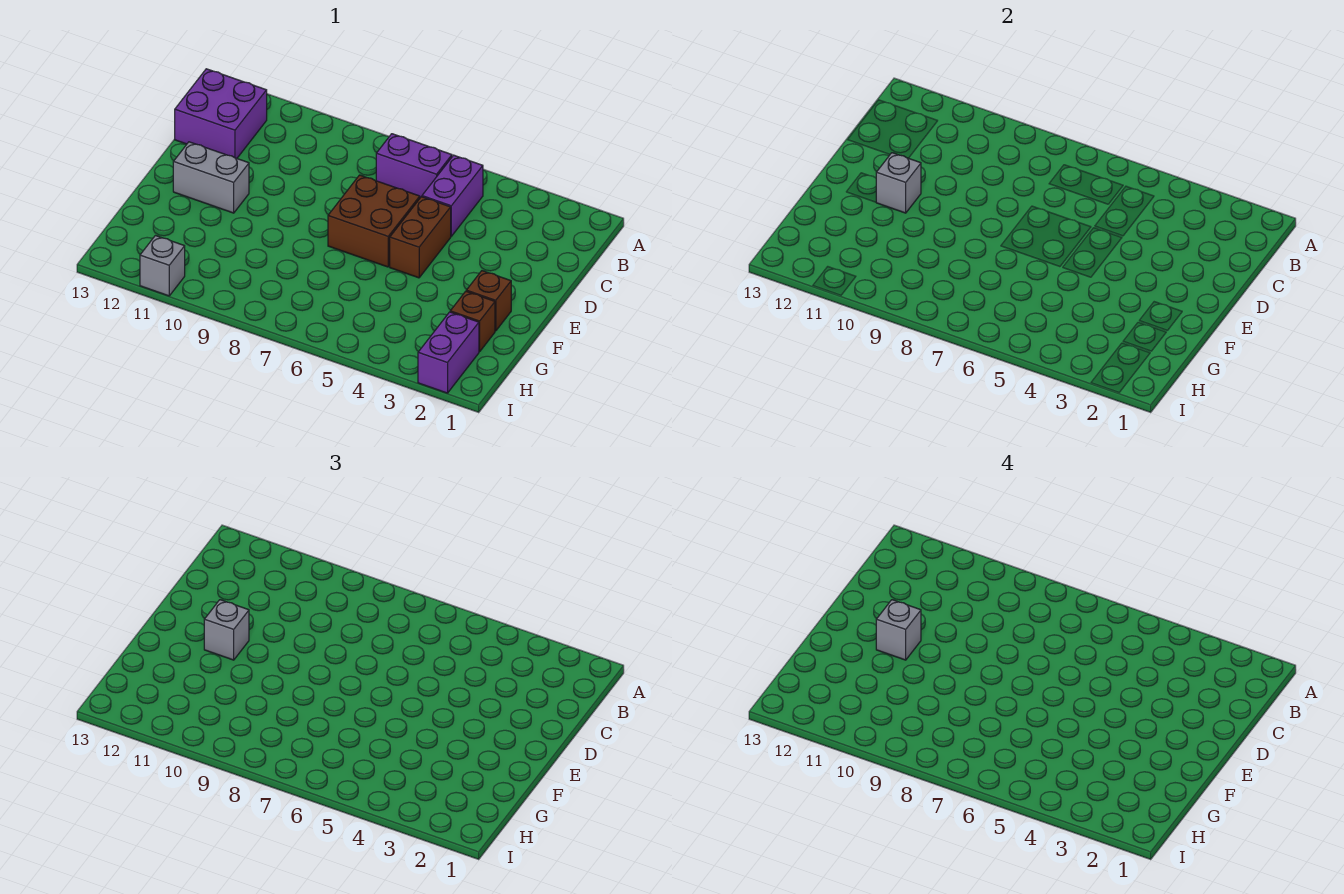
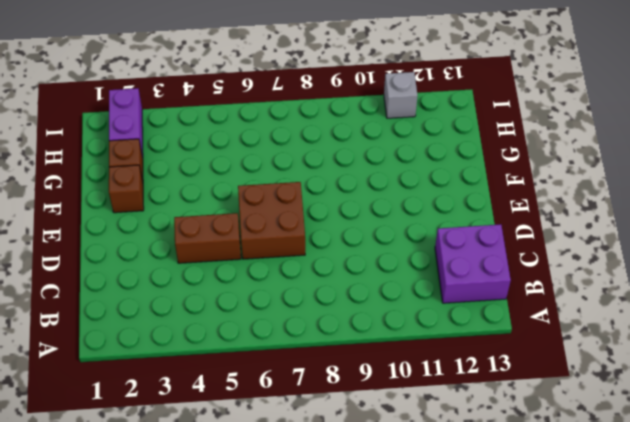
brown 1x2 brick [174,213,241,263] -> brown 1x2 brick turned to [390,197,451,278]
none -> purple 1x2 brick [422,155,483,236]
none -> purple 1x2 brick [376,134,452,198]
none -> grey 1x2 brick [173,142,249,213]

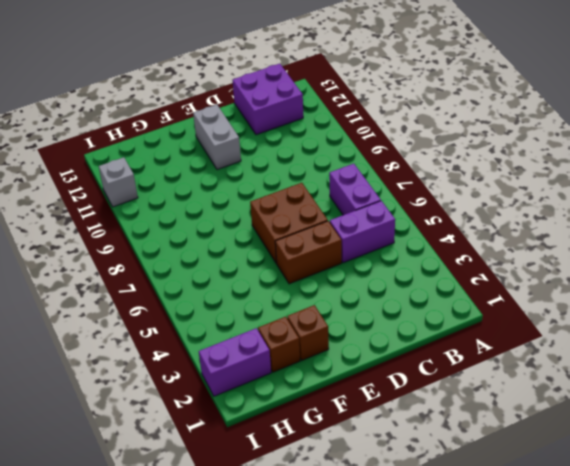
none -> grey 1x1 brick [876,153,921,213]
none -> grey 1x1 brick [204,600,249,660]
none -> grey 1x1 brick [876,600,921,660]

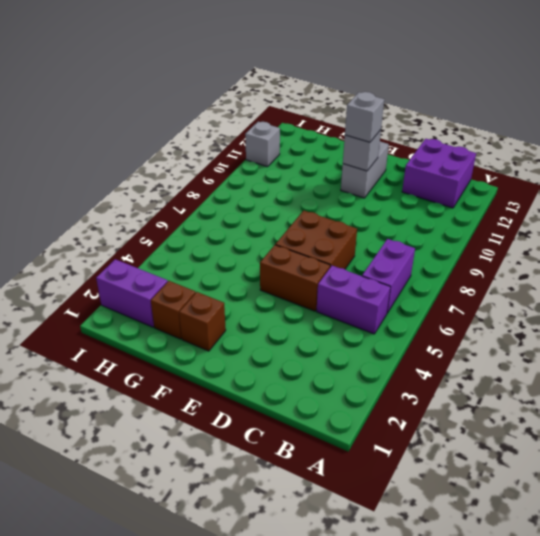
none -> grey 1x1 brick [876,600,921,660]

